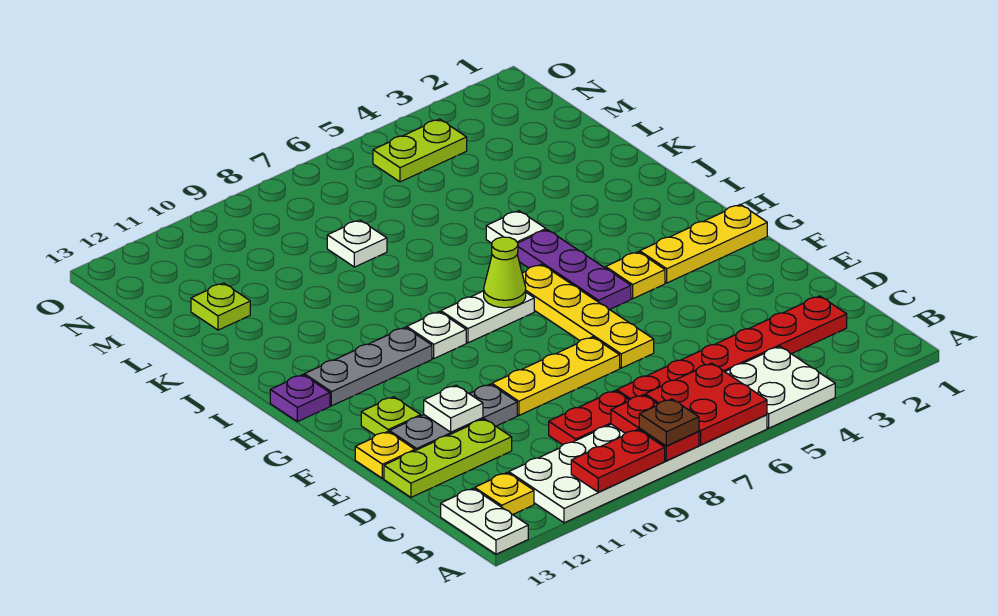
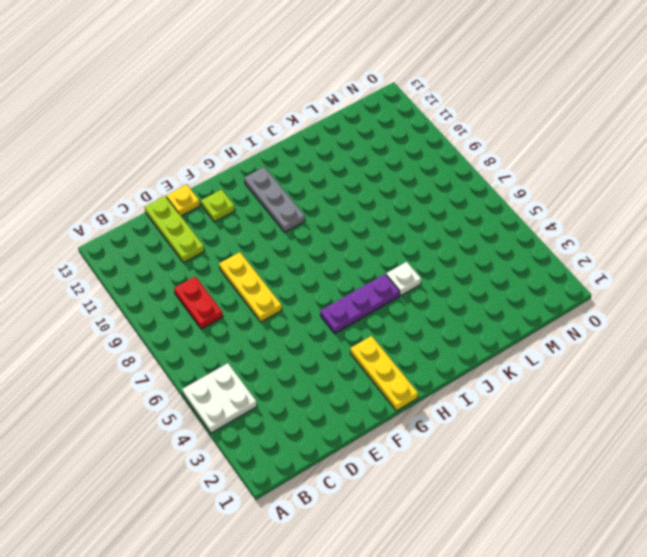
none -> white 2x6 plate [509,415,767,523]
none -> white 1x2 plate [441,488,528,554]
none -> yellow 1x1 plate [475,473,534,515]

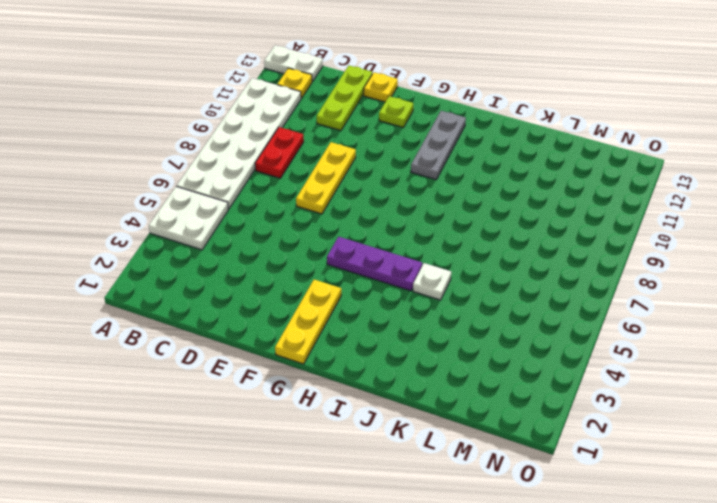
none -> red 1x6 plate [617,296,847,400]
none -> yellow 1x4 plate [522,264,654,368]
none -> grey 1x3 plate [390,384,517,451]

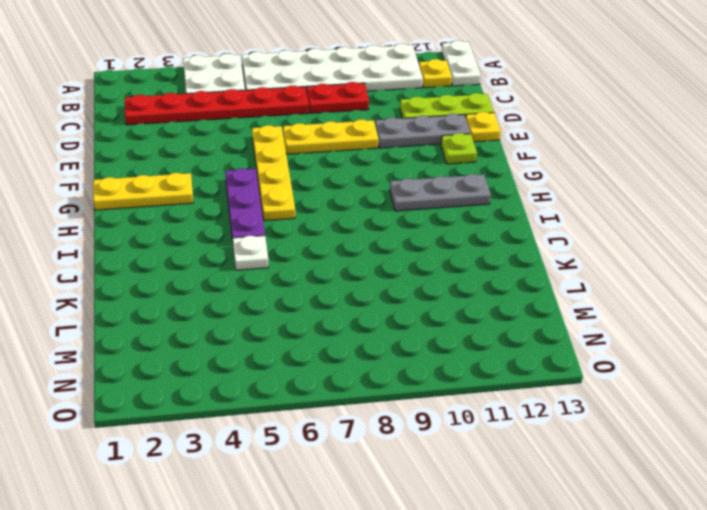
none -> yellow 1x1 plate [606,252,665,299]
none -> white 1x2 plate [441,291,534,343]
none -> white 1x1 plate [407,312,466,358]

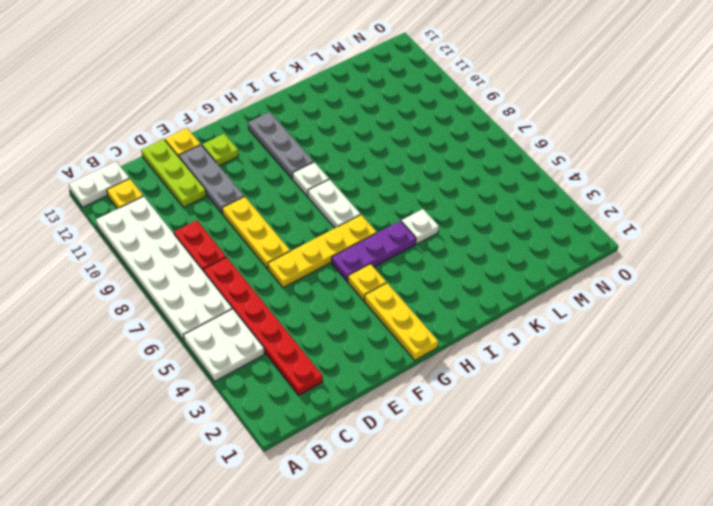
none -> purple 1x1 plate [270,375,330,422]
none -> white 1x1 plate [327,220,387,267]
none -> lime 1x1 plate [191,283,250,330]

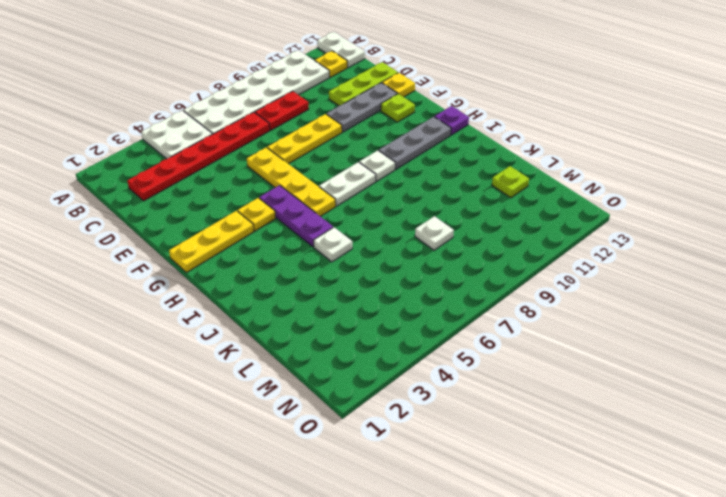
none -> lime 1x2 plate [373,119,467,182]
none -> red 2x2 plate [645,363,767,445]
none -> red 1x2 plate [611,395,699,461]

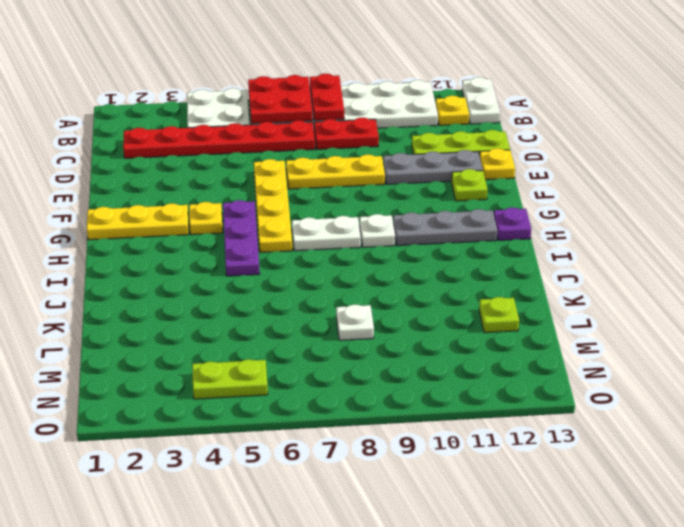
none -> white 1x1 plate [486,211,546,243]
none -> red 1x2 plate [571,429,665,492]
none -> white 1x1 plate [424,385,483,432]

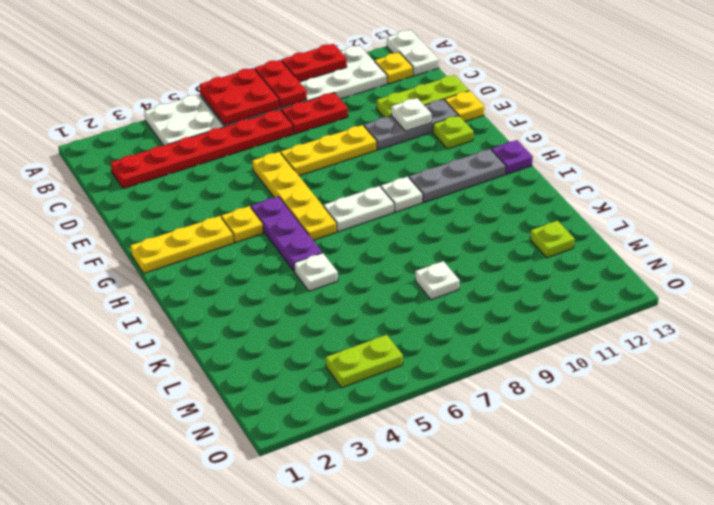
none -> lime 1x1 cone [484,237,526,308]
none -> brown 1x1 plate [639,399,699,446]

